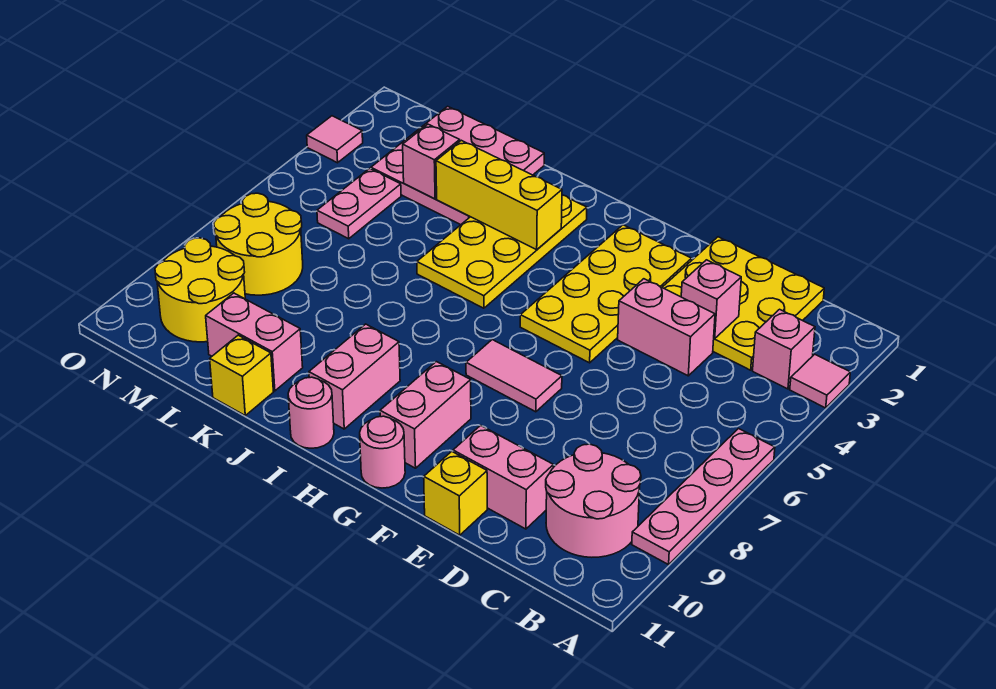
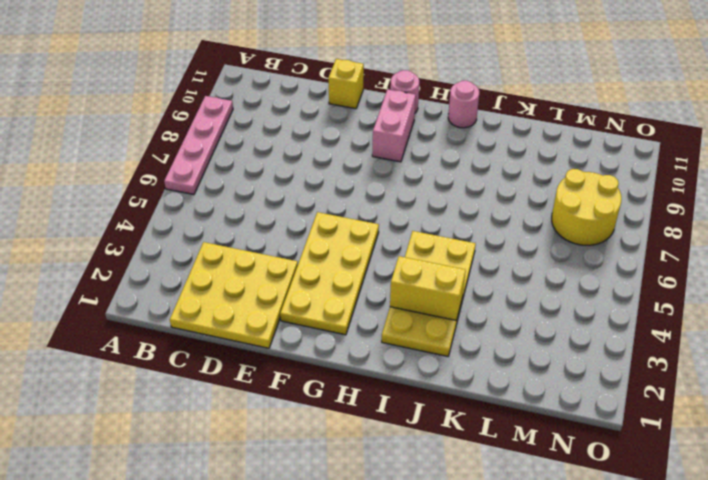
yellow 1x2 brick [390,256,466,320] -> yellow 1x3 brick [436,140,562,250]
none -> pink 1x1 tile [790,354,850,408]
none -> pink 1x1 brick [753,309,815,389]
none -> pink 2x2 round brick [546,444,641,557]

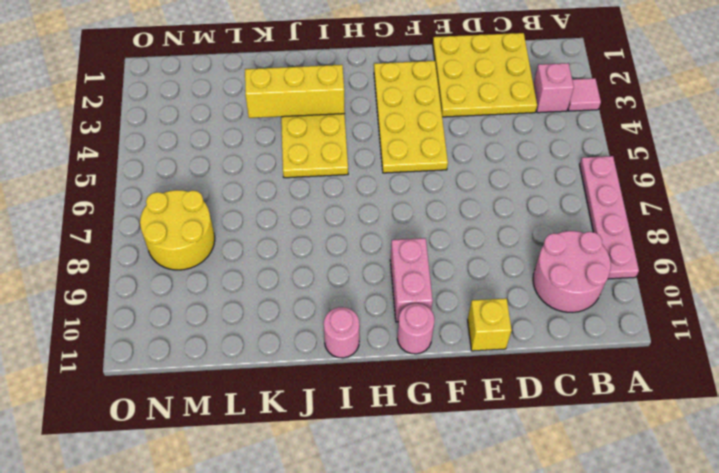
none -> pink 1x2 brick [618,279,715,376]
none -> pink 1x2 brick [453,425,553,529]
none -> pink 1x2 tile [466,340,562,412]

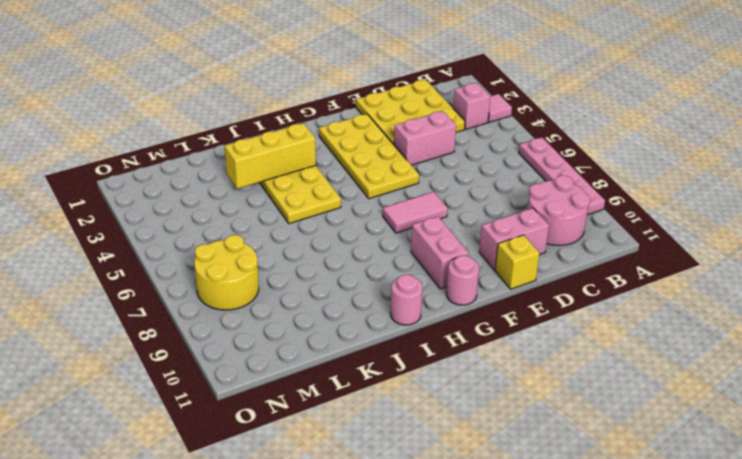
none -> pink 1x2 brick [309,324,400,429]
none -> pink 3x3 plate [371,106,544,225]
none -> pink 1x2 brick [206,293,303,391]

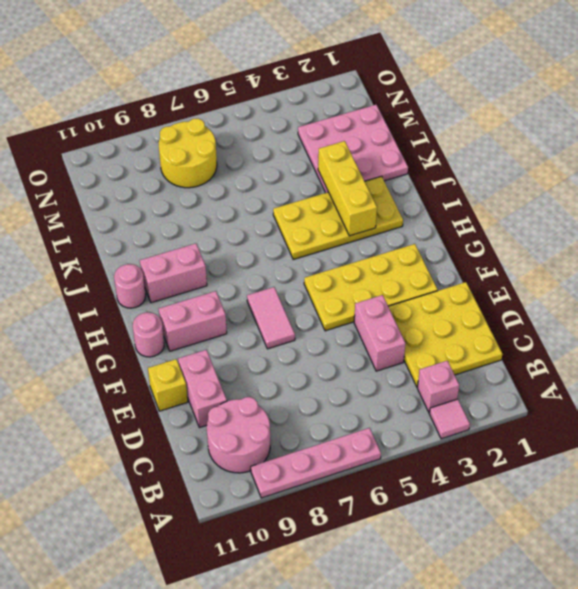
none -> pink 1x2 brick [206,293,303,391]
none -> yellow 1x1 brick [210,335,273,415]
none -> pink 1x2 plate [317,168,401,239]

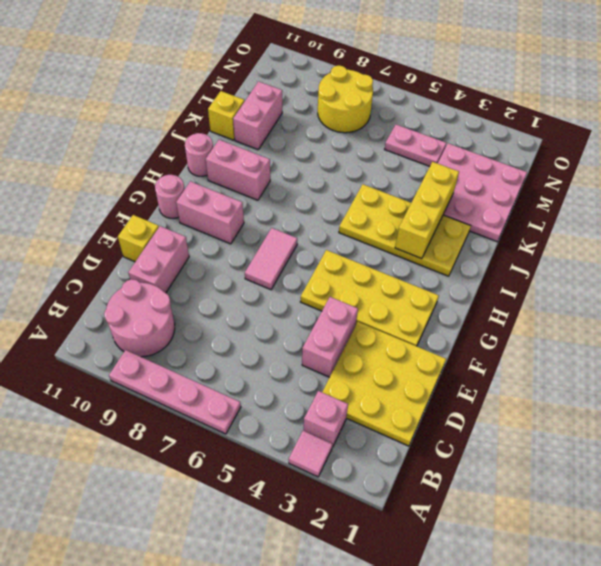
none -> yellow 2x2 round brick [155,238,245,342]
none -> pink 1x1 tile [307,116,363,163]
none -> pink 1x1 brick [681,260,741,339]

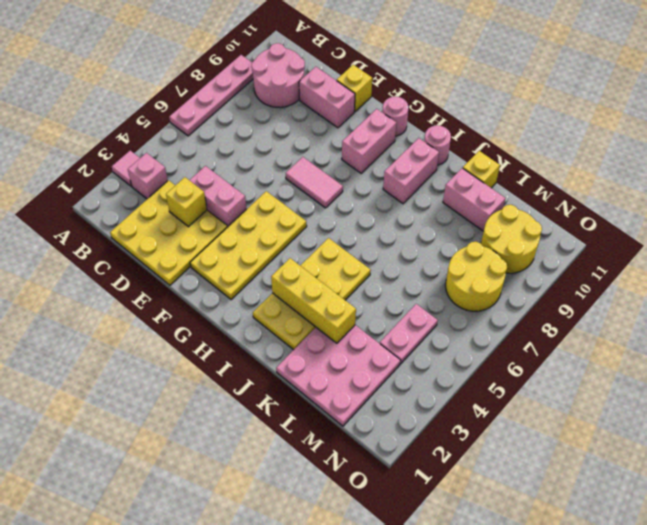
yellow 1x1 brick [166,177,207,227] -> pink 1x1 brick [681,260,741,339]
none -> pink 1x1 tile [307,116,363,163]
none -> pink 1x1 brick [403,124,460,199]

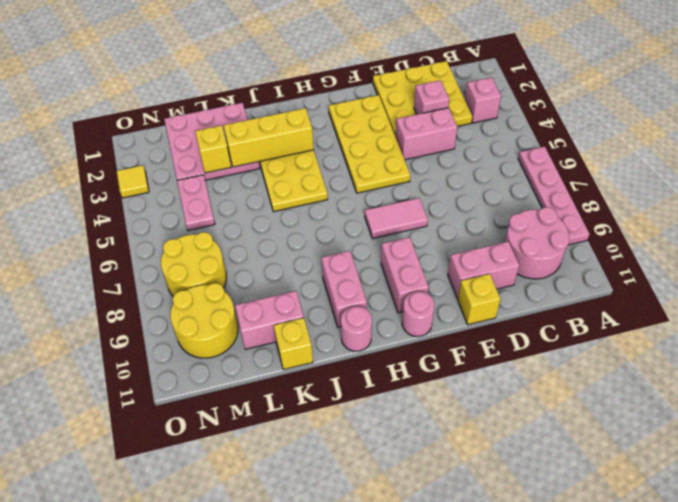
yellow 1x1 brick [195,125,231,173] -> pink 1x1 brick [403,124,460,199]
yellow 1x1 tile [117,165,149,198] -> pink 1x1 tile [307,116,363,163]
none -> pink 1x1 tile [790,354,850,408]

